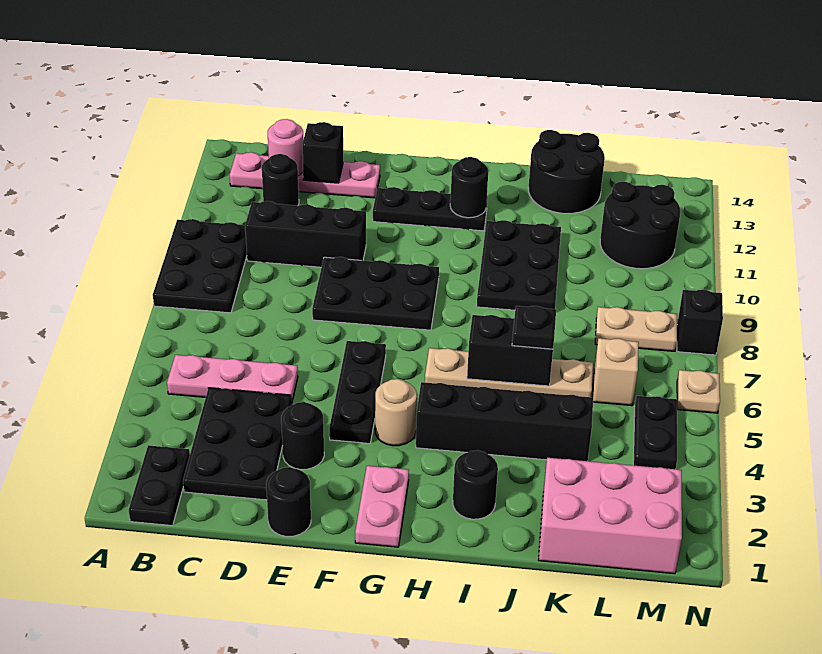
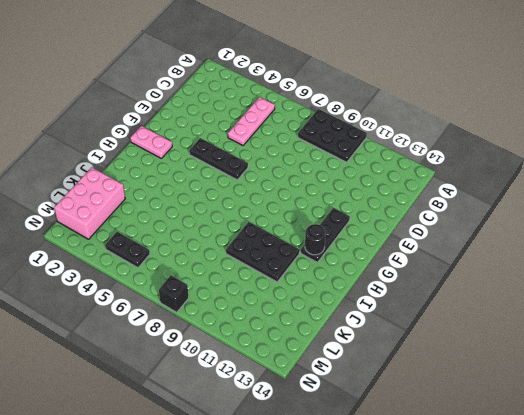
none -> black 1x2 plate [129,445,190,526]
none -> pink 1x4 plate [230,152,380,198]
none -> black 2x3 plate [183,388,291,500]
none -> black 1x3 brick [245,201,366,267]

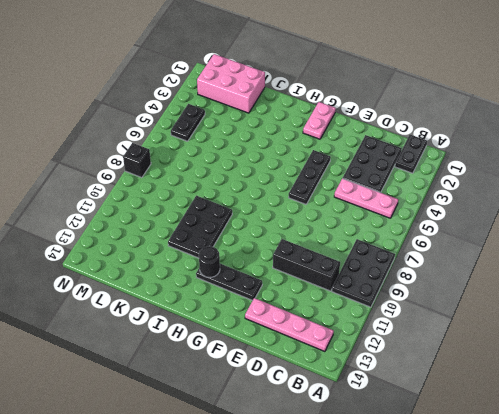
none -> black 1x1 round brick [262,154,299,206]
none -> black 1x1 round brick [266,467,311,537]
none -> black 1x1 round brick [281,402,324,470]
none -> black 2x3 plate [312,257,439,330]

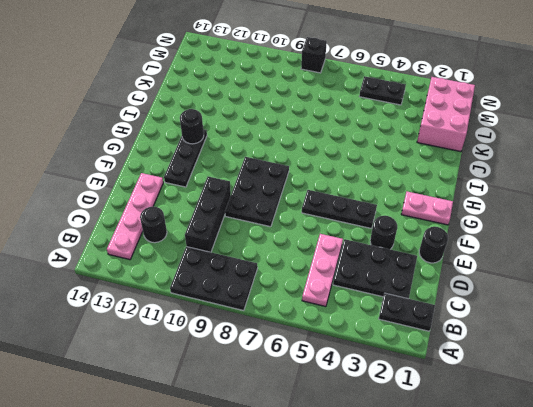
none -> tan 1x1 round brick [375,379,417,446]
none -> black 1x4 brick [416,382,593,461]
none -> tan 1x4 plate [425,348,593,397]
none -> black 1x1 round brick [453,450,498,519]

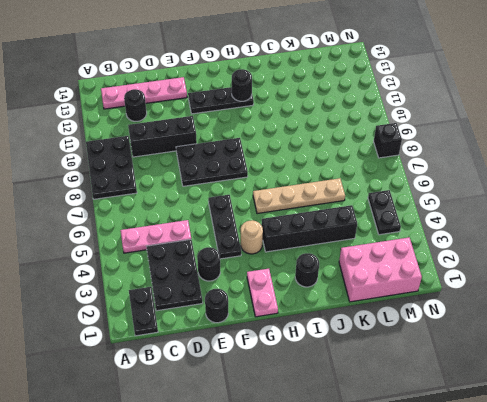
none -> black 2x3 plate [477,220,561,310]
none -> black 2x2 round brick [528,130,605,213]
none -> tan 1x1 brick [593,338,639,406]
none -> tan 1x2 plate [595,307,677,351]

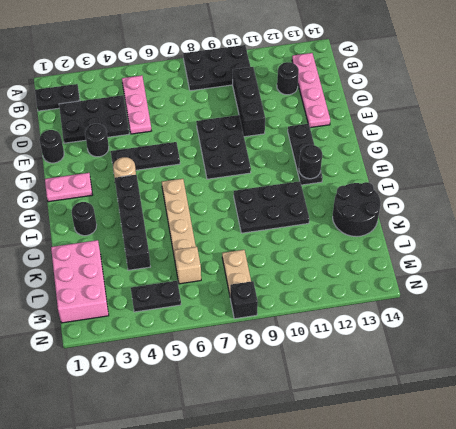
none -> black 2x2 round brick [600,182,681,269]
none -> tan 1x1 plate [677,370,720,413]
none -> pink 1x1 round brick [268,119,303,176]
none -> black 1x1 brick [302,122,343,183]

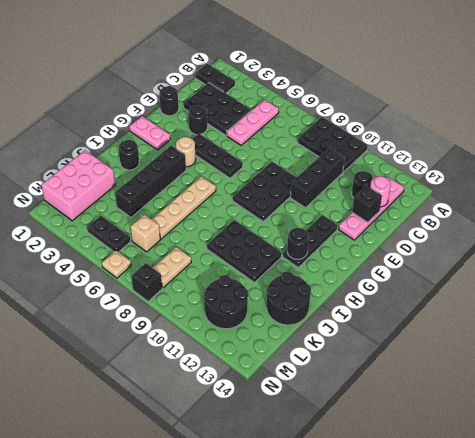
none -> black 1x2 brick [467,315,553,386]
none -> black 1x1 plate [512,306,556,349]

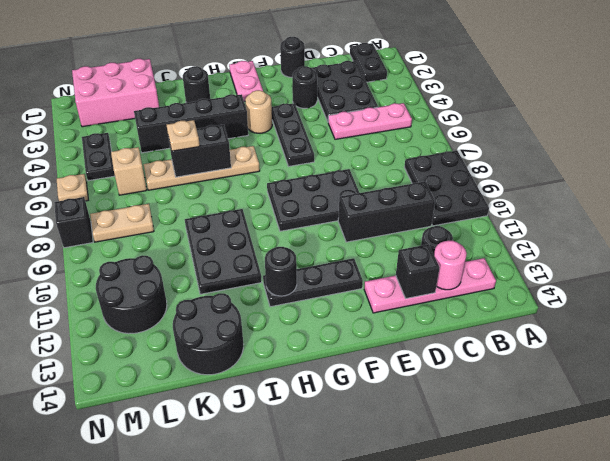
tan 1x1 plate [167,120,200,151] -> black 1x1 plate [512,306,556,349]

